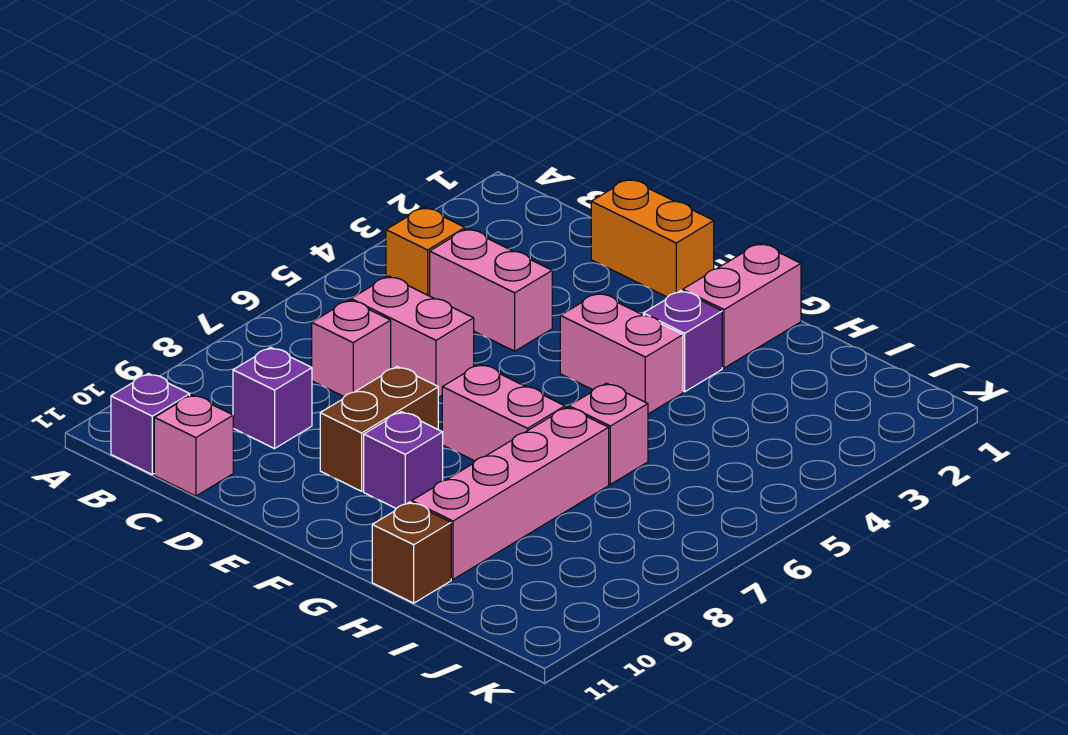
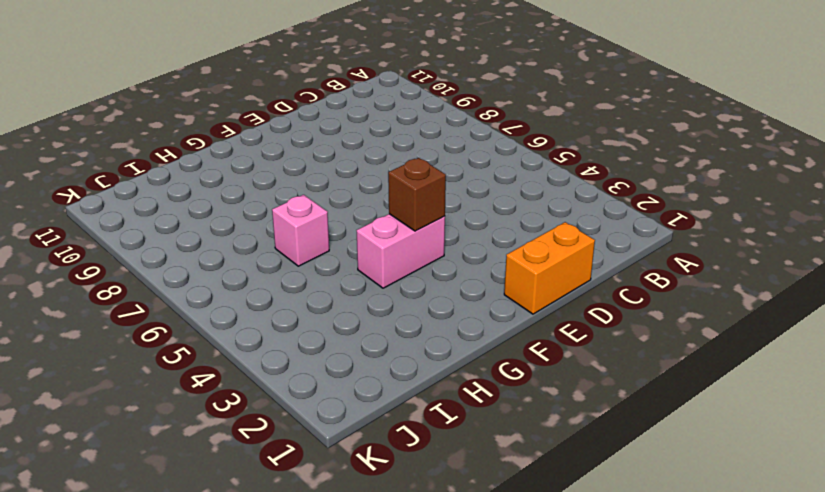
brown 1x1 brick [388,158,446,231] -> brown 1x1 brick moved to [372,502,451,603]
none -> orange 1x1 brick [386,207,465,296]
none -> purple 1x1 brick [111,373,190,474]
none -> pink 1x2 brick [430,229,552,351]

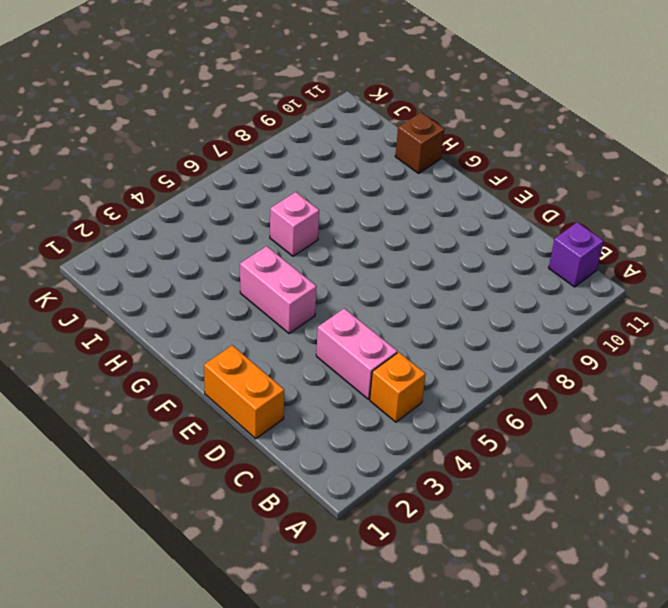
none -> pink 1x2 brick [351,276,474,397]
none -> pink 1x1 brick [312,300,391,397]
none -> purple 1x1 brick [233,347,312,449]

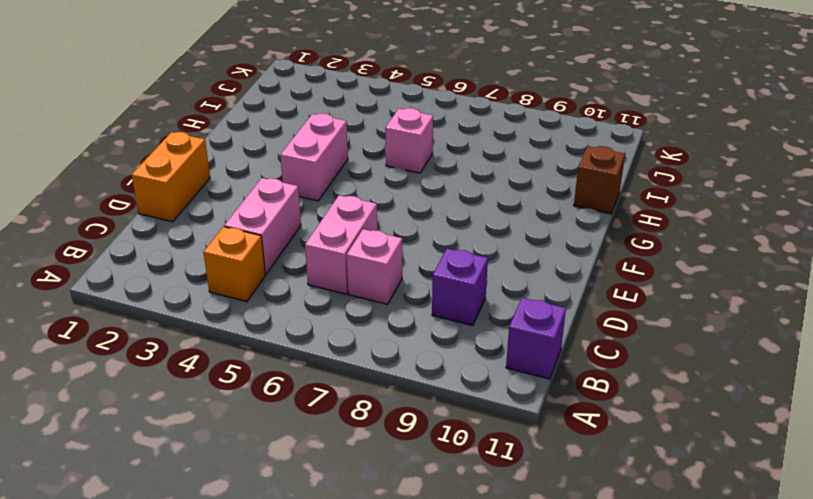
none -> pink 1x1 brick [154,395,233,496]
none -> brown 1x2 brick [320,367,438,491]
none -> pink 1x2 brick [442,364,565,461]

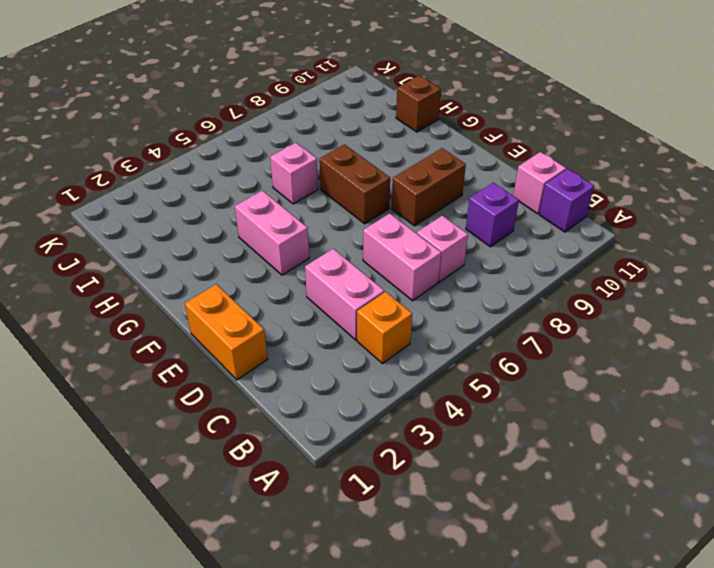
brown 1x2 brick [319,145,390,224] -> pink 1x2 brick [442,364,565,461]
none -> purple 1x1 brick [364,412,443,508]
none -> pink 1x2 brick [683,243,801,368]
none -> purple 1x1 brick [643,291,722,392]

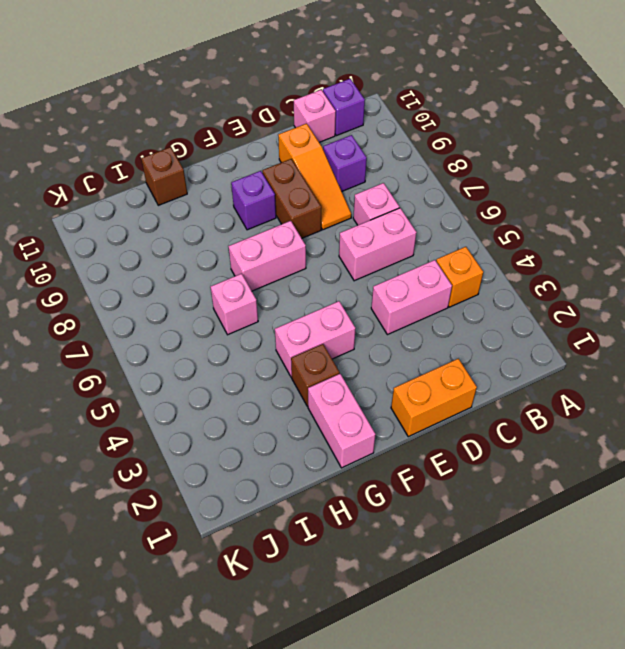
orange 1x3 slope [278,123,351,230] -> none
brown 1x1 brick [291,344,340,406] -> purple 1x1 brick [643,291,722,392]
none -> pink 1x4 brick [412,407,609,579]

